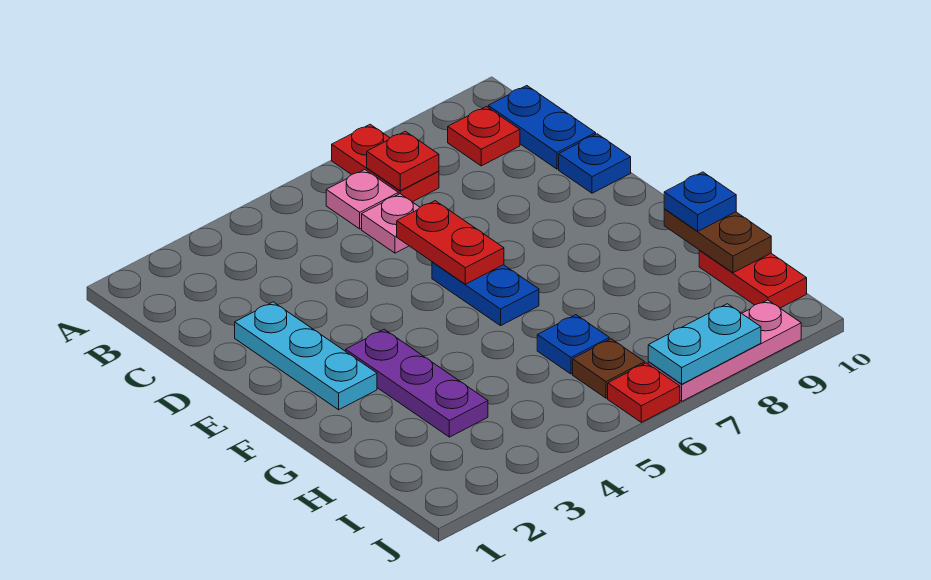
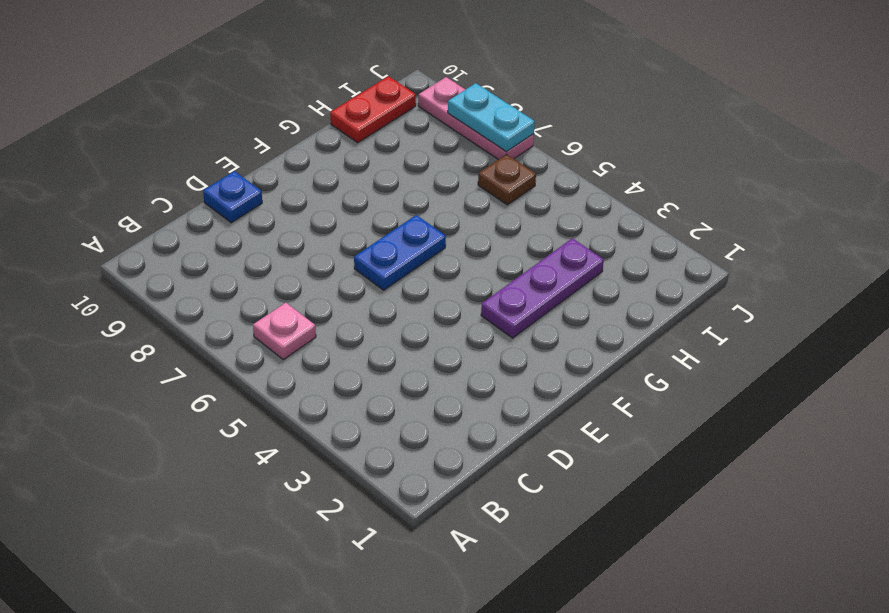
none -> red 1x2 plate [332,124,439,202]
none -> red 1x1 plate [448,106,520,166]
none -> blue 1x2 plate [488,86,596,169]

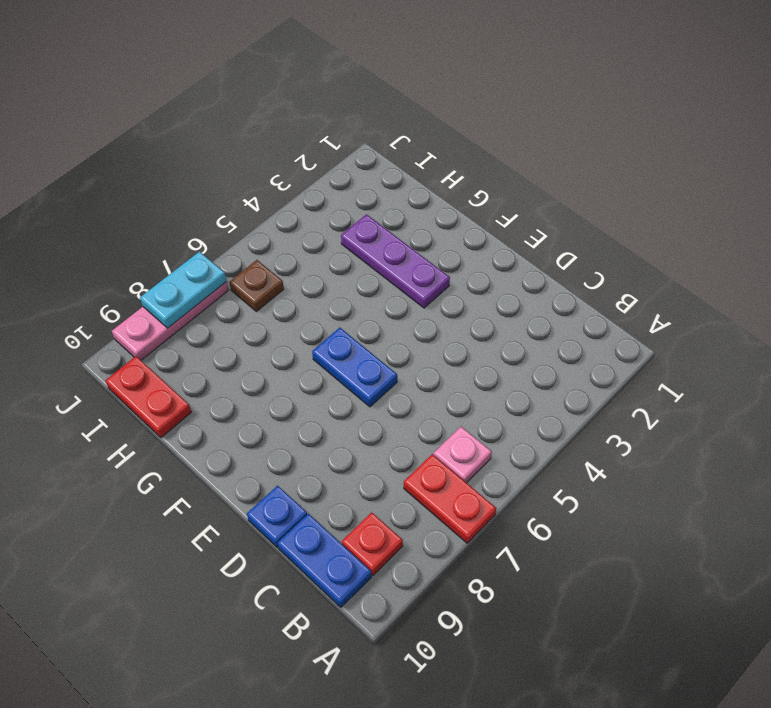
none -> pink 1x1 plate [362,194,420,253]
none -> cyan 1x3 plate [235,302,377,410]
none -> blue 1x1 plate [537,315,609,374]

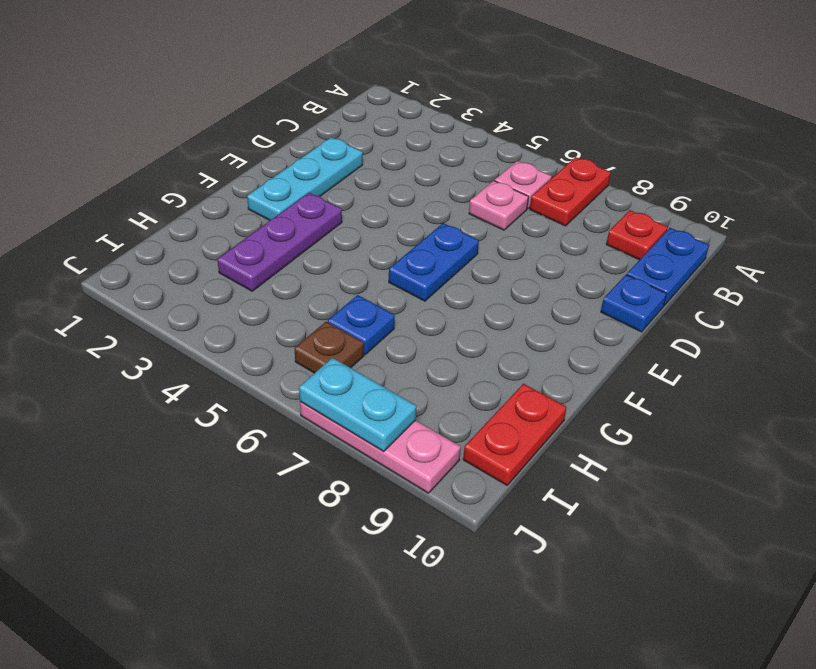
none -> red 1x1 plate [608,363,680,422]
none -> red 1x1 plate [367,131,439,191]
none -> red 1x2 plate [397,201,504,284]

